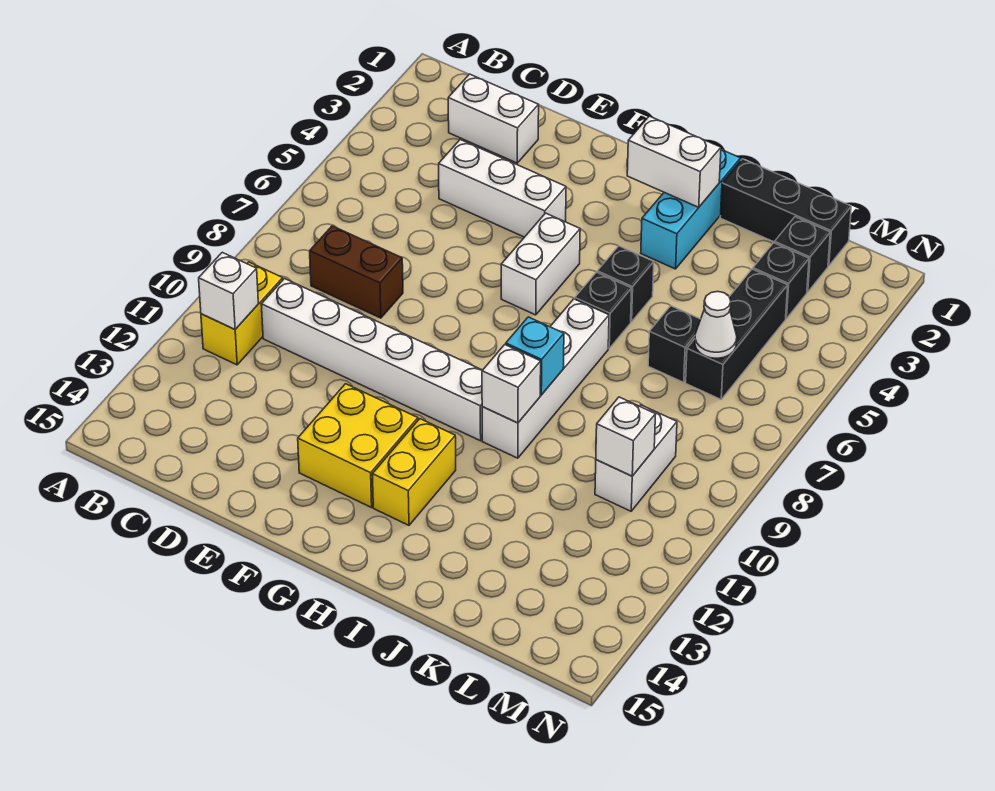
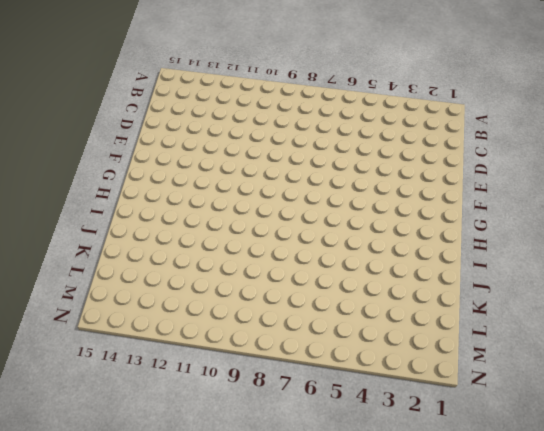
none -> yellow 1x2 brick [201,262,283,365]
none -> white 1x2 brick [448,74,539,163]
none -> brown 1x2 brick [310,226,403,318]

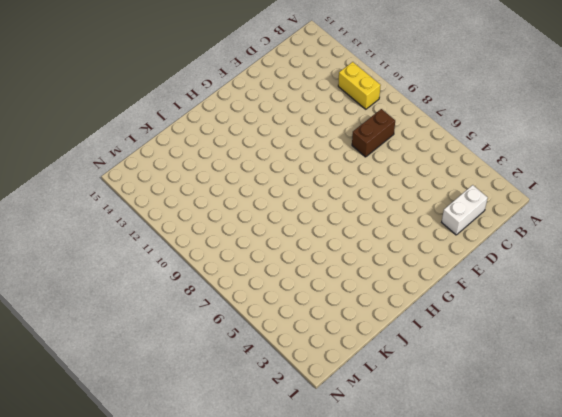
none -> white 1x6 brick [261,279,482,441]
none -> white 1x3 brick [439,140,566,237]
none -> yellow 2x2 brick [298,384,418,508]

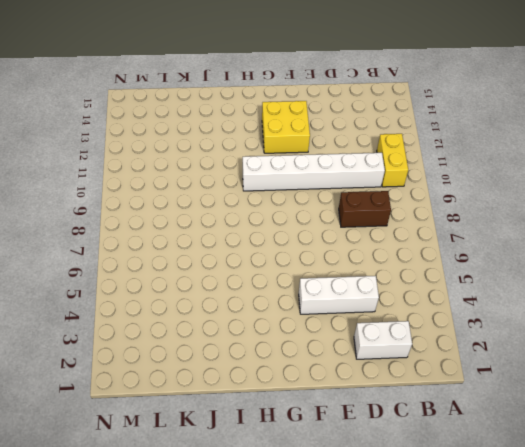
none -> white 1x2 brick [501,213,580,315]
none -> yellow 1x2 brick [372,419,456,525]
none -> cyan 1x3 brick [641,150,741,269]

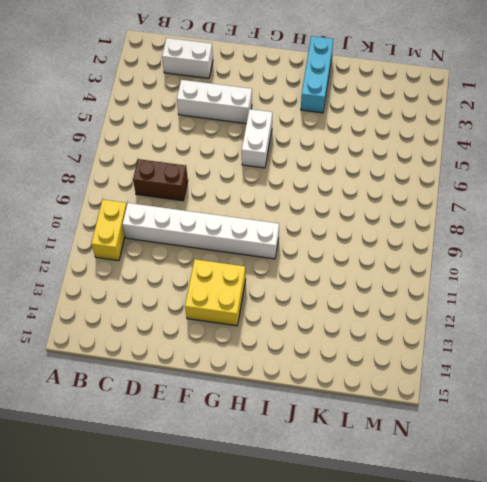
none -> yellow 1x2 brick [372,419,456,525]
none -> black 1x1 brick [597,246,654,322]
none -> black 1x1 brick [575,272,632,348]

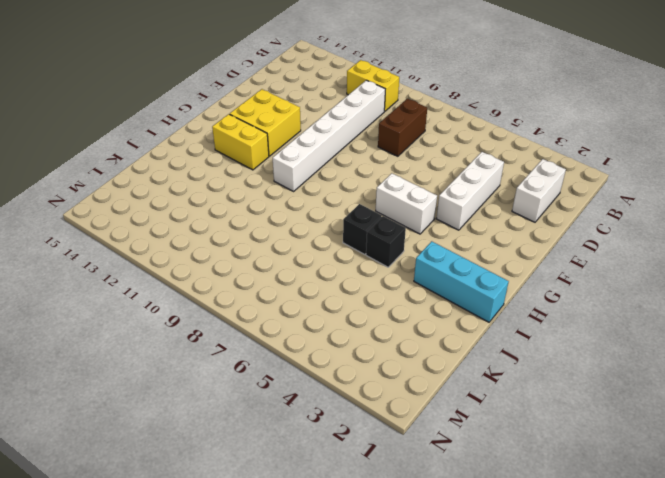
none -> white 1x4 brick [482,299,609,458]
none -> black 1x3 brick [720,159,851,266]
none -> black 1x1 brick [648,306,701,382]

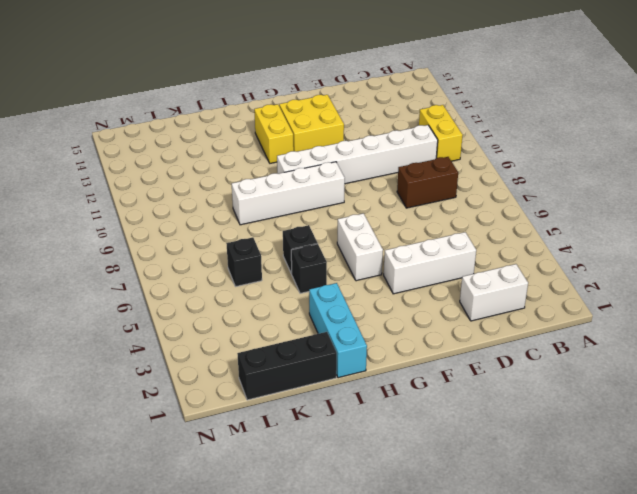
white 1x4 brick [232,162,345,225] -> white 1x4 brick turned to [482,299,609,458]
none -> black 1x1 brick [775,217,830,292]
none -> black 1x1 brick [753,243,809,319]
none -> black 1x3 brick [686,269,788,399]

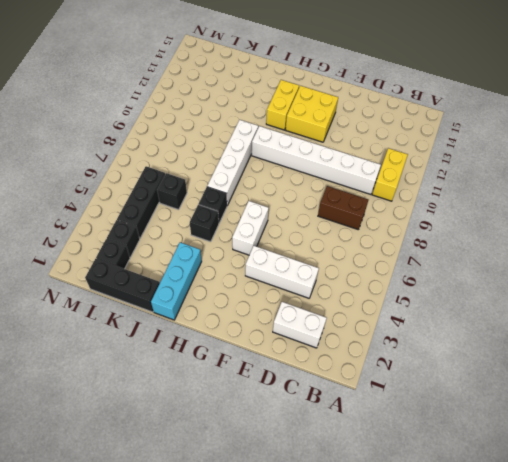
none -> white 1x2 brick [595,405,677,511]
none -> white 1x1 brick [199,252,258,329]
none -> white 1x2 brick [627,116,721,207]

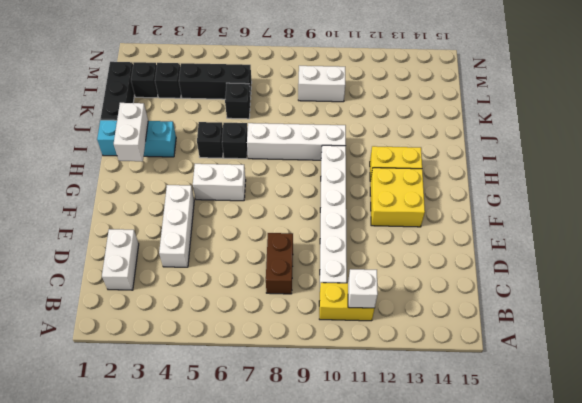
none -> cyan 1x1 brick [506,317,564,395]
none -> white 1x1 brick [482,345,541,423]
none -> white 1x1 cone [695,291,737,358]

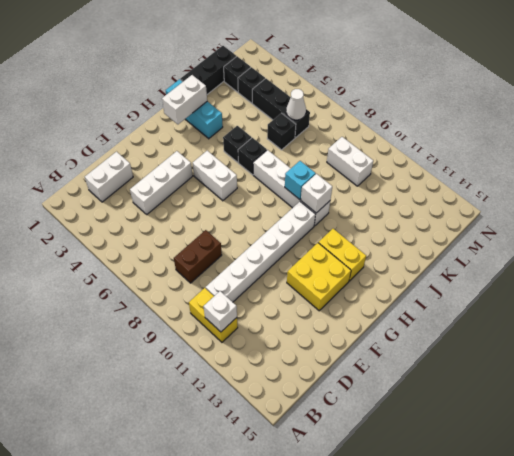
none -> white 1x1 brick [596,397,656,476]

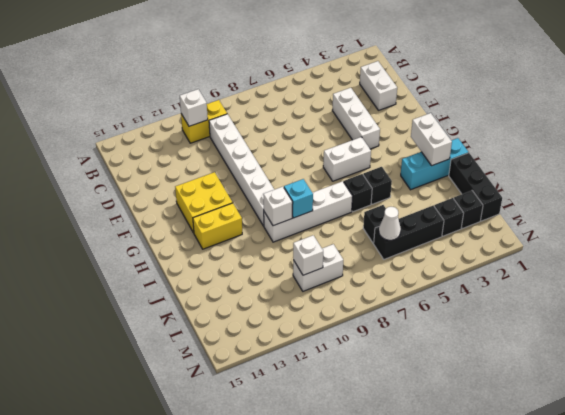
none -> brown 1x2 brick [310,226,403,318]

